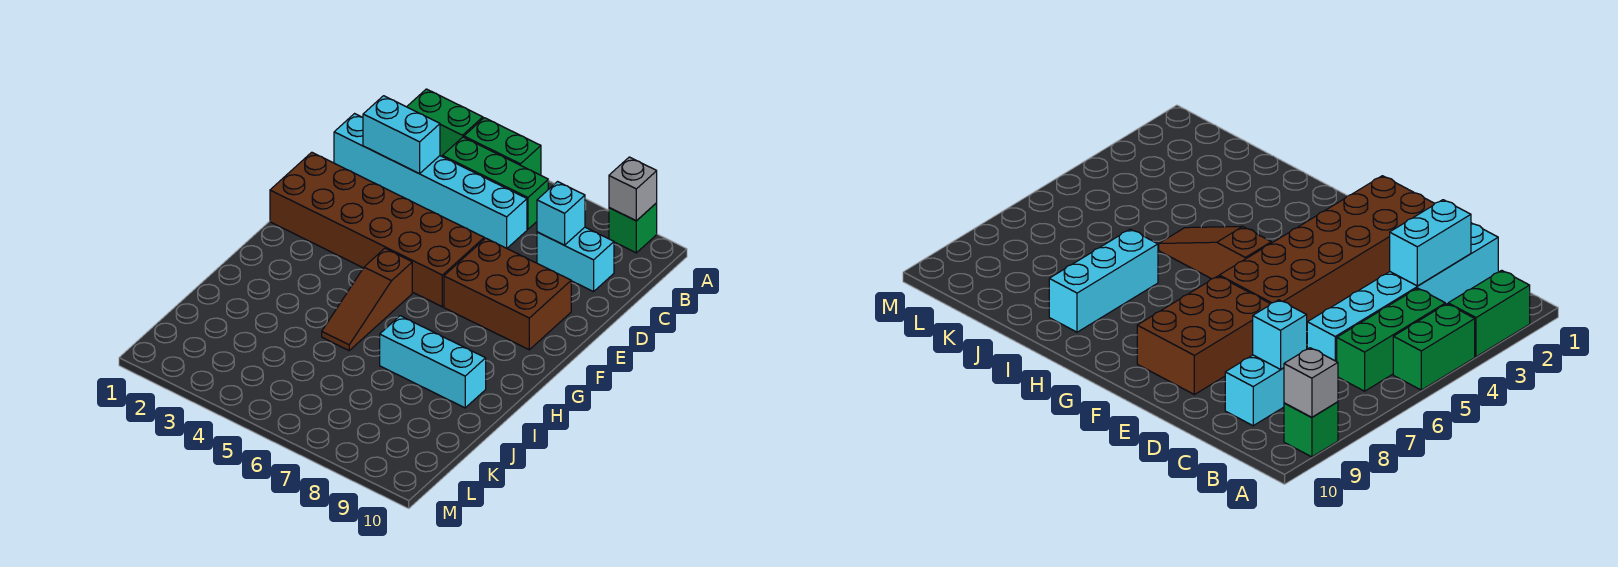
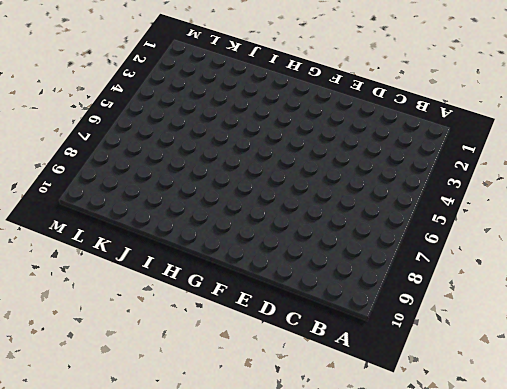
none -> green 1x2 brick [407,89,483,157]
none -> green 1x2 brick [464,118,541,175]
none -> green 1x1 brick [609,203,657,253]

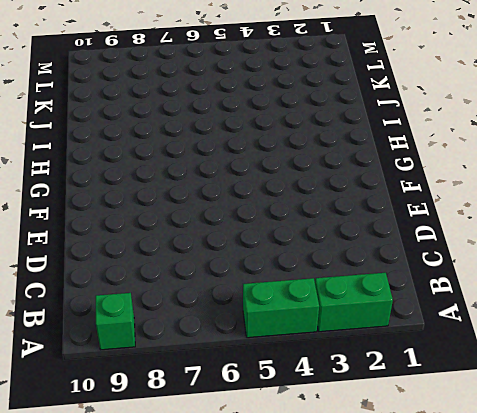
none -> green 1x3 brick [443,137,548,229]
none -> cyan 1x6 brick [334,114,527,248]
none -> cyan 1x2 brick [537,227,614,292]

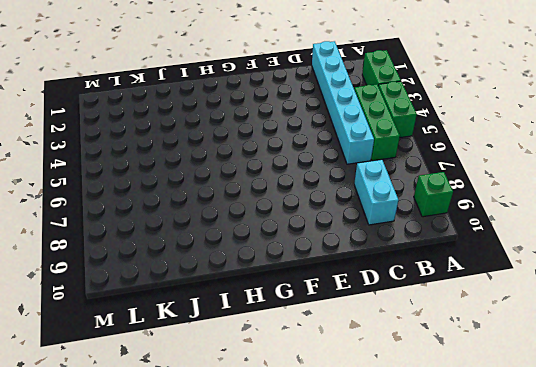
none -> brown 2x6 brick [270,152,484,307]
none -> brown 2x3 brick [444,238,571,350]
none -> brown 1x3 slope [322,248,412,350]

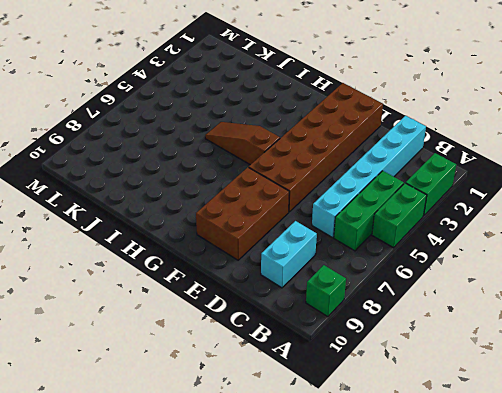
none -> cyan 1x3 brick [380,316,486,408]
none -> grey 1x1 brick [609,157,657,221]
none -> cyan 1x2 brick [363,96,440,174]

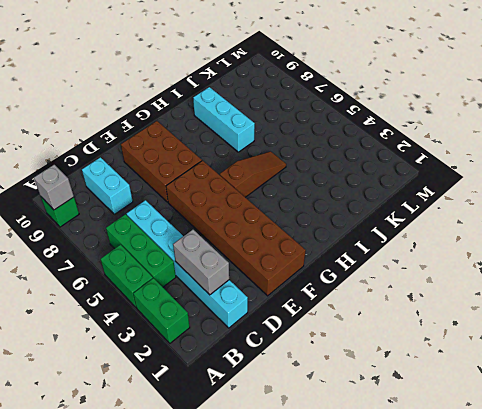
grey 1x2 brick [173,230,229,295] -> cyan 1x2 brick [363,96,440,174]
none -> cyan 1x1 brick [537,182,585,245]

